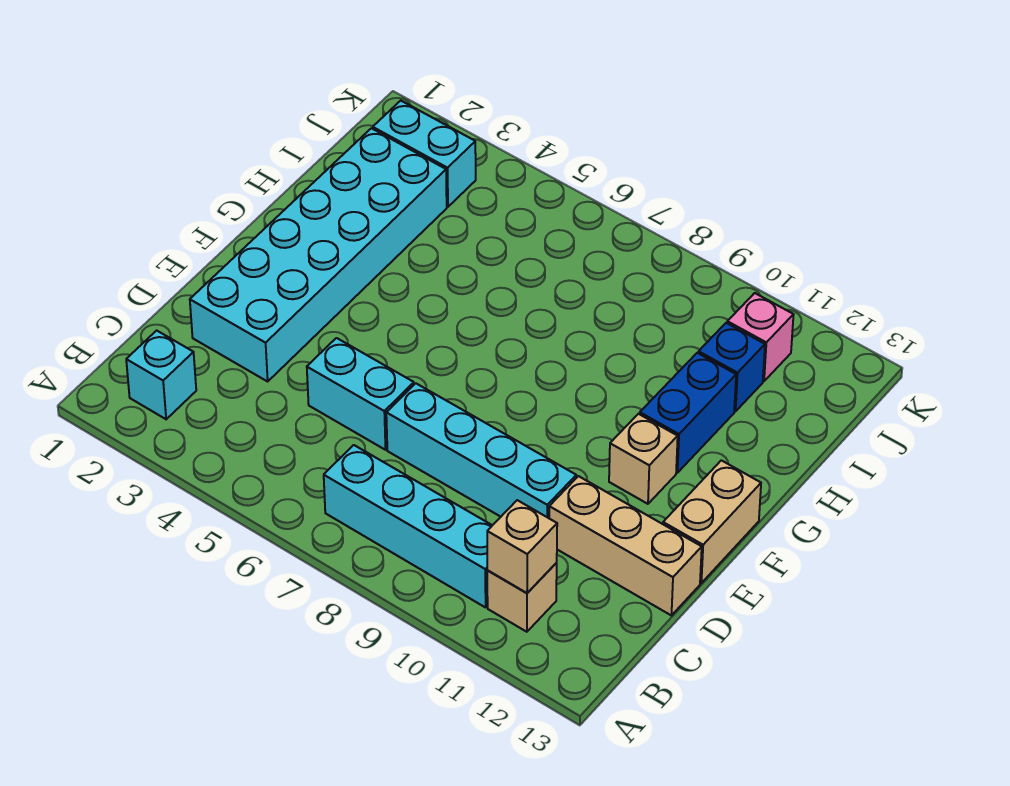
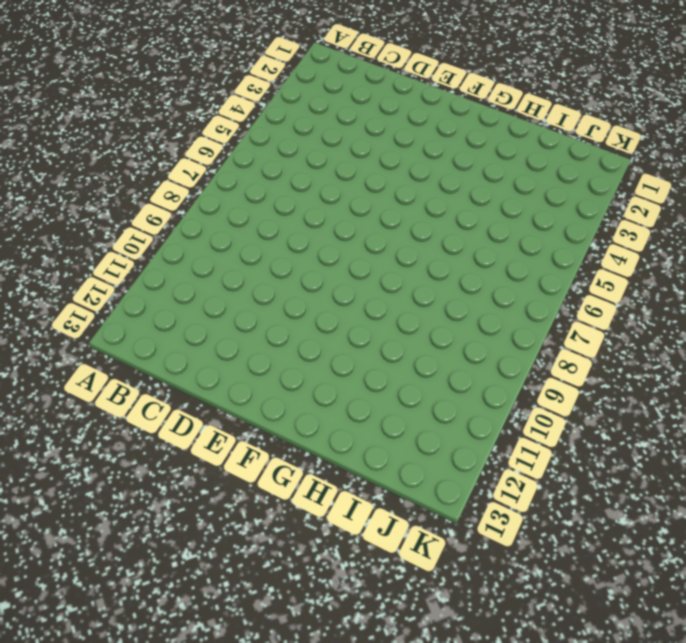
none -> cyan 1x1 brick [126,330,196,419]
none -> cyan 1x4 brick [324,445,492,607]
none -> tan 1x1 brick [487,563,557,632]

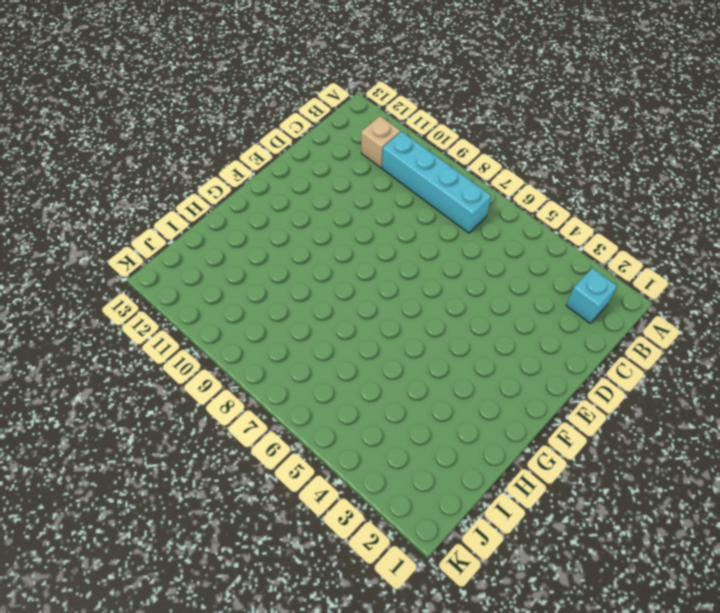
none -> cyan 2x6 brick [190,128,447,381]
none -> cyan 1x2 brick [307,338,414,450]
none -> cyan 1x4 brick [386,383,576,518]

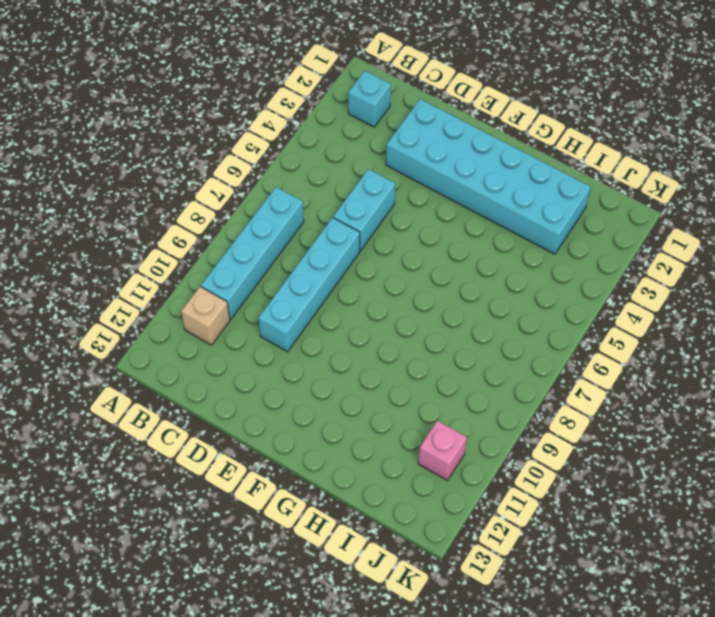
none -> tan 1x3 brick [549,476,702,615]
none -> tan 1x2 brick [663,460,761,583]
none -> tan 1x1 brick [609,414,678,504]

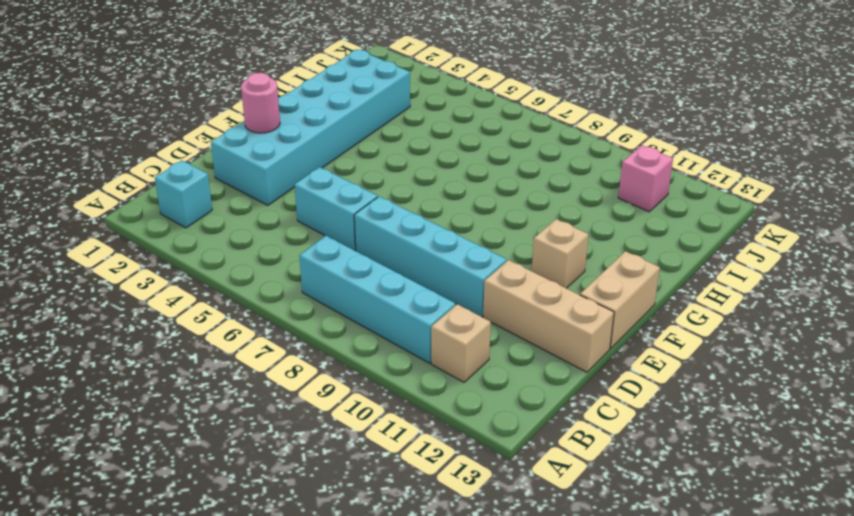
pink 1x1 round brick [241,73,280,133] -> none
none -> blue 1x2 brick [640,353,736,473]
none -> blue 1x1 brick [698,323,765,412]
none -> cyan 1x2 brick [373,101,476,207]

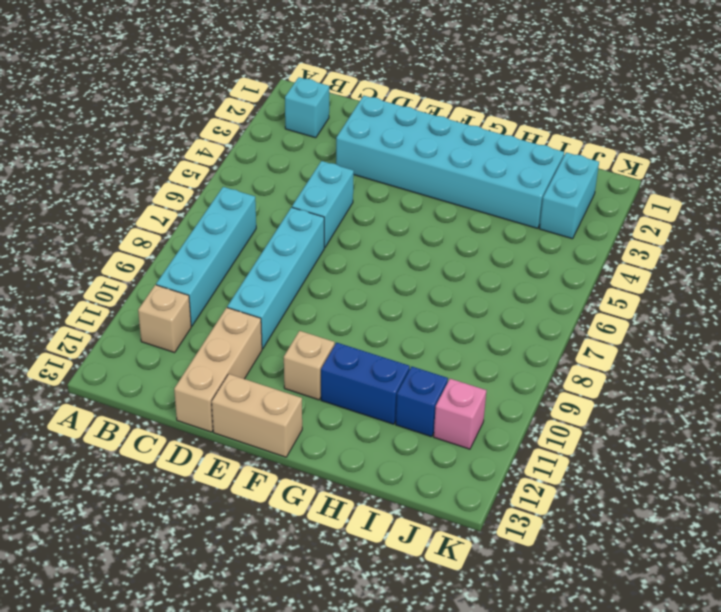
none -> tan 1x1 brick [487,500,557,593]

